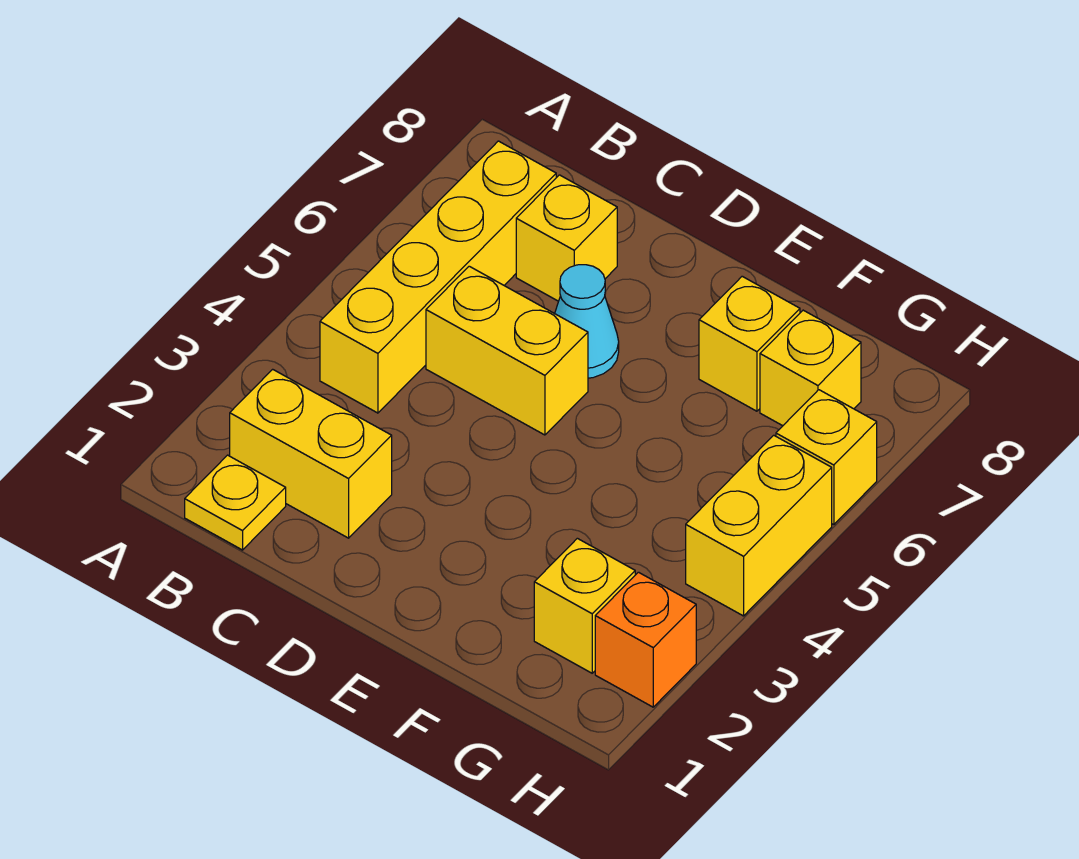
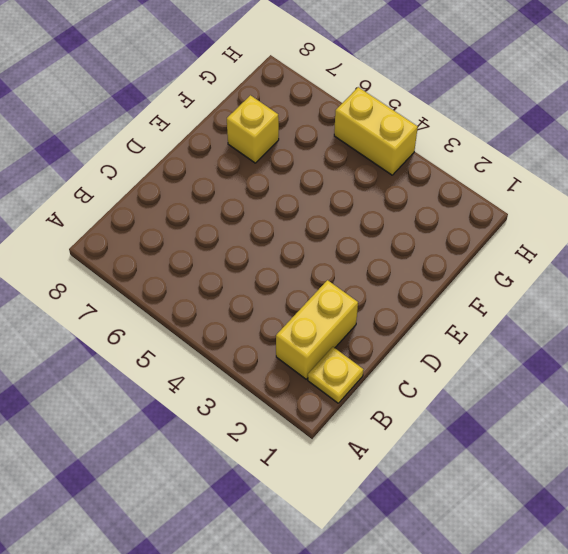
none -> yellow 1x4 brick [320,141,556,413]
none -> yellow 1x2 brick [426,266,588,435]
none -> yellow 1x1 brick [516,175,617,301]

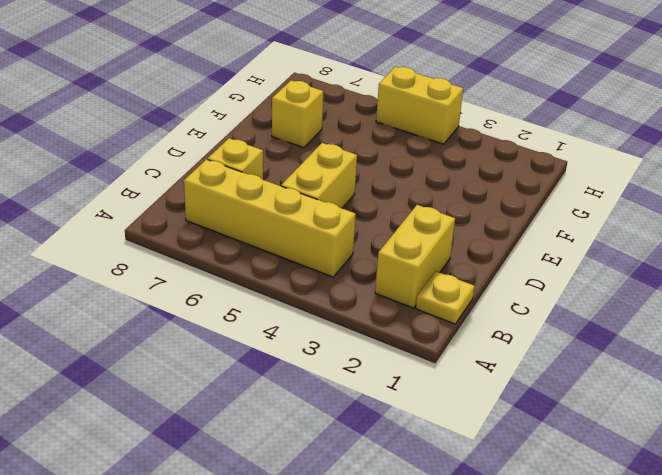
none -> cyan 1x1 cone [555,265,619,378]
none -> yellow 1x1 brick [534,538,635,673]
none -> yellow 1x1 brick [760,310,861,426]

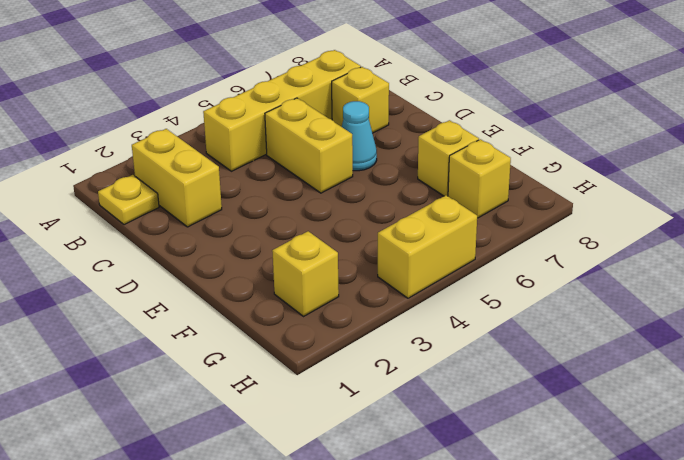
none -> orange 1x1 brick [595,572,696,707]
none -> yellow 1x1 brick [776,390,877,525]

